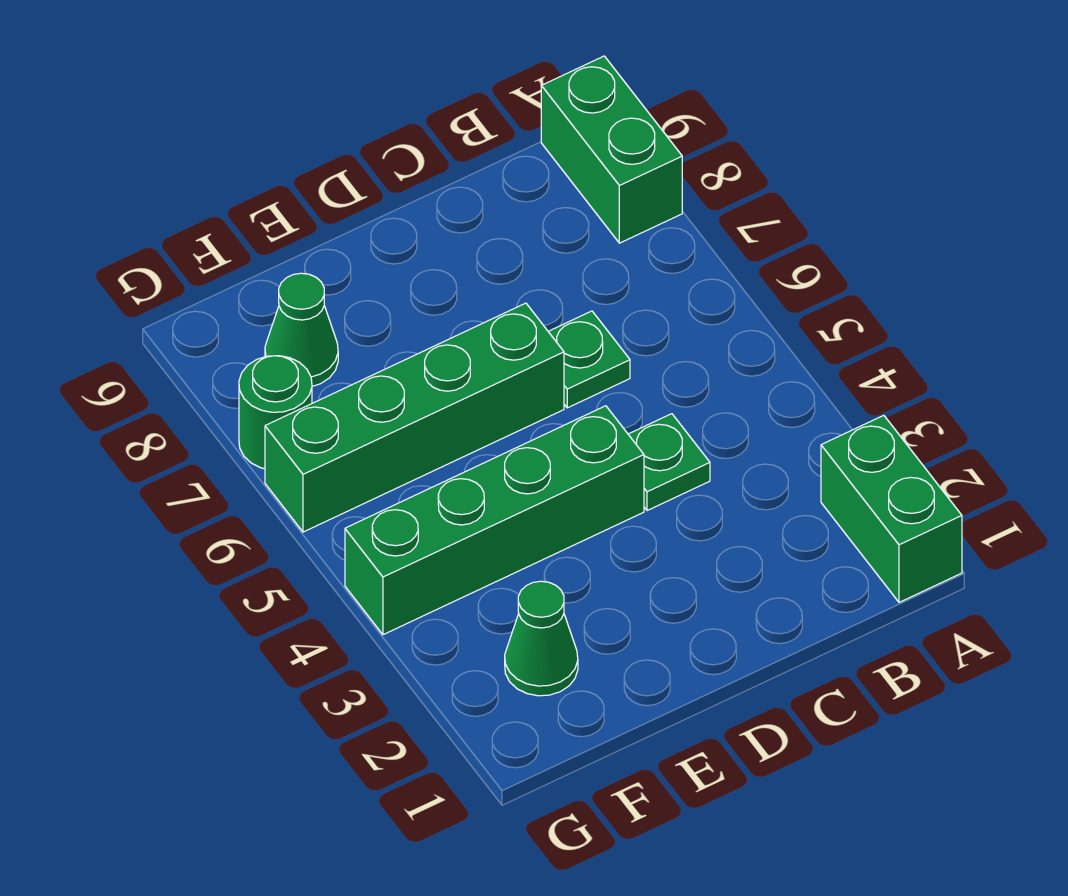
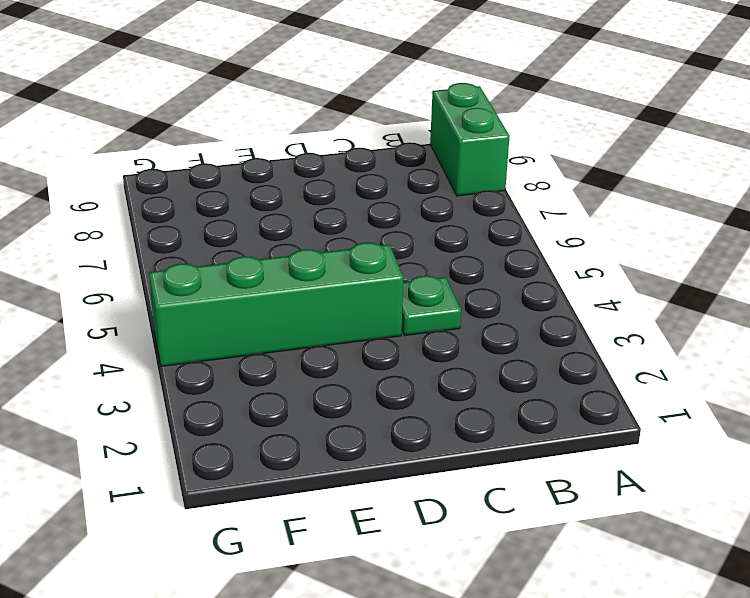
none -> green 1x2 brick [821,415,962,602]
none -> green 1x1 plate [548,311,630,408]

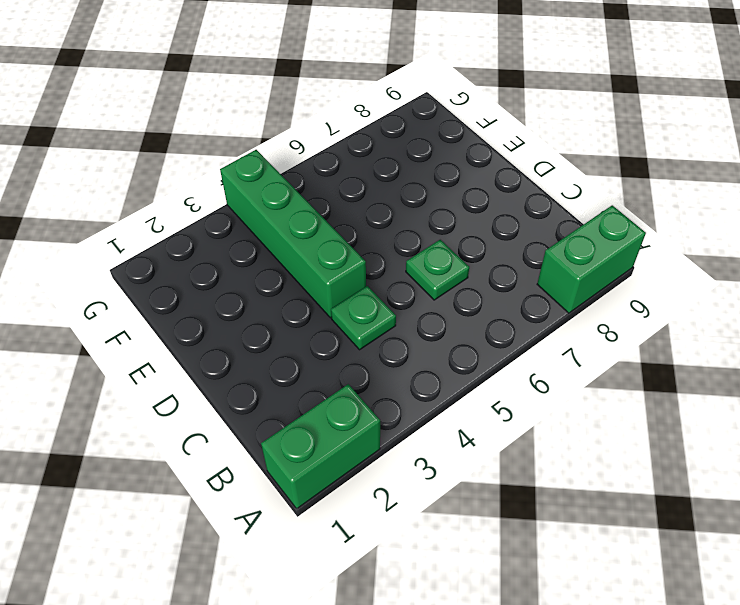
none -> green 1x4 brick [265,303,564,532]
none -> green 1x1 cone [505,581,578,696]

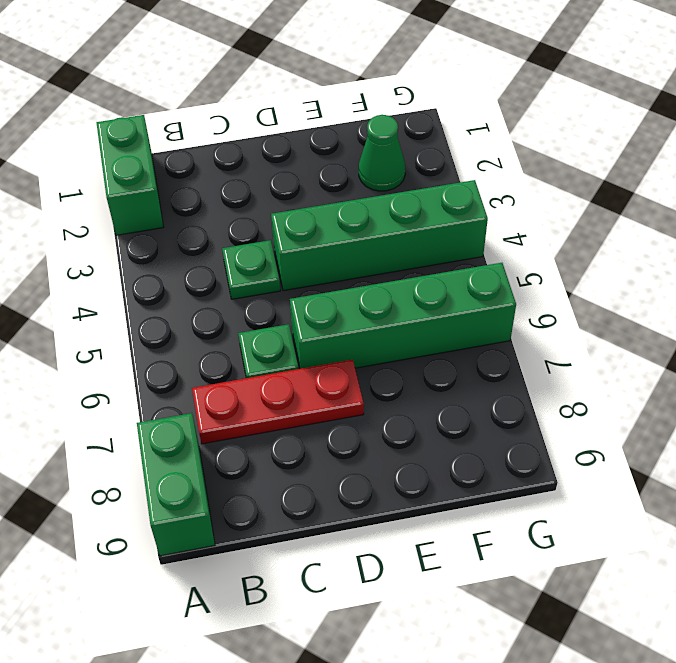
red 1x3 plate [192,360,364,444] -> none
none -> green 1x1 cone [265,273,338,386]
none -> green 1x1 round brick [239,356,312,469]

